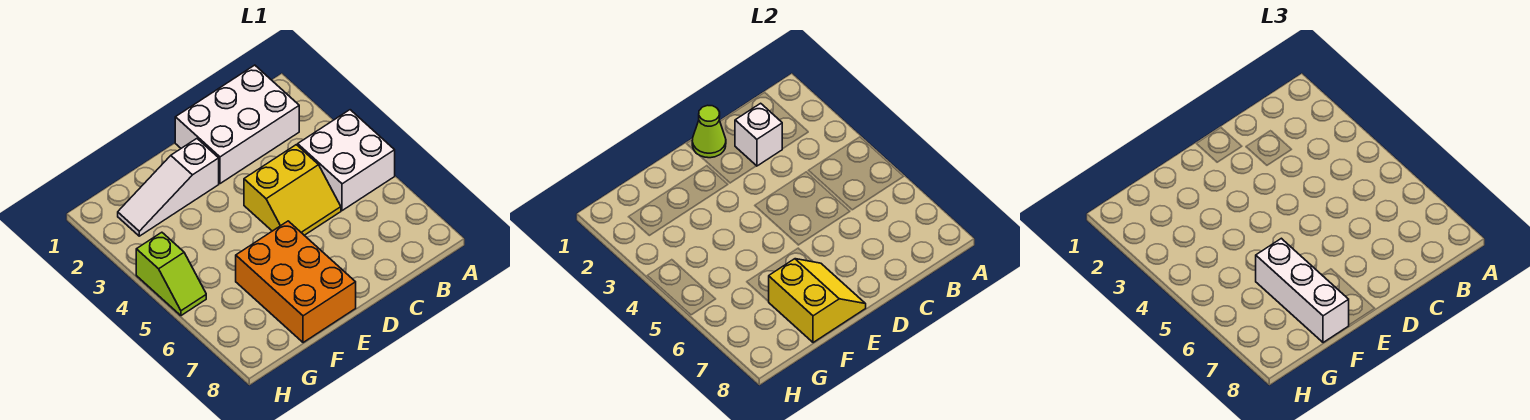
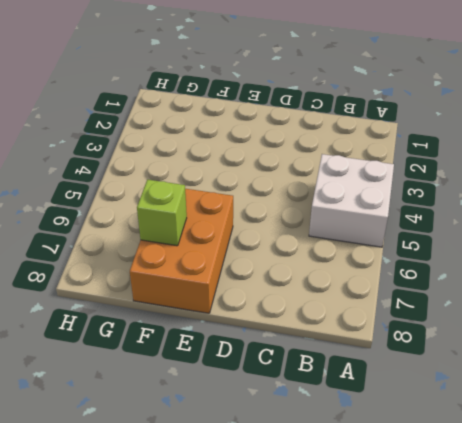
lime 1x1 brick [137,180,187,246] -> yellow 2x2 slope [769,259,866,343]
none -> white 2x3 brick [175,65,299,184]
none -> yellow 2x2 slope [244,145,341,235]

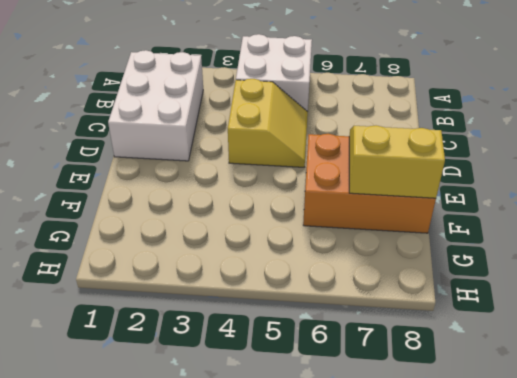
none -> white 1x3 slope [118,139,219,236]
none -> lime 1x2 slope [136,232,206,316]

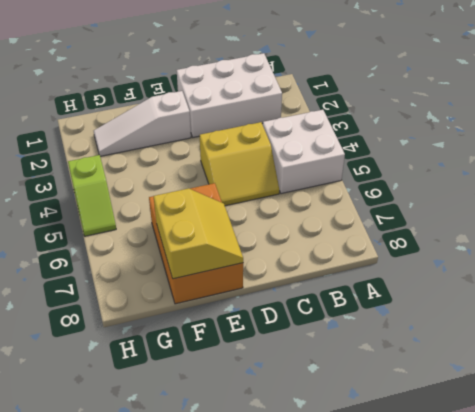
none -> white 1x1 brick [735,103,782,166]
none -> lime 1x1 cone [692,105,726,158]

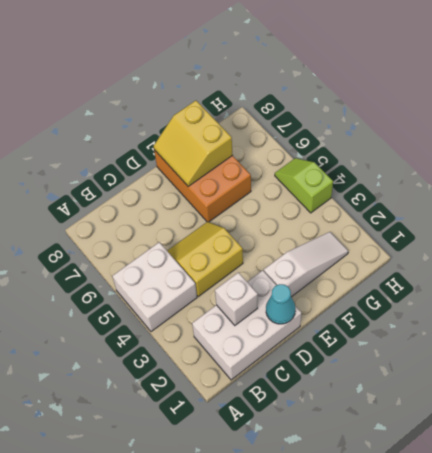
cyan 1x1 cone [266,284,295,324] -> lime 1x1 cone [692,105,726,158]
none -> white 1x3 brick [1256,238,1349,343]

